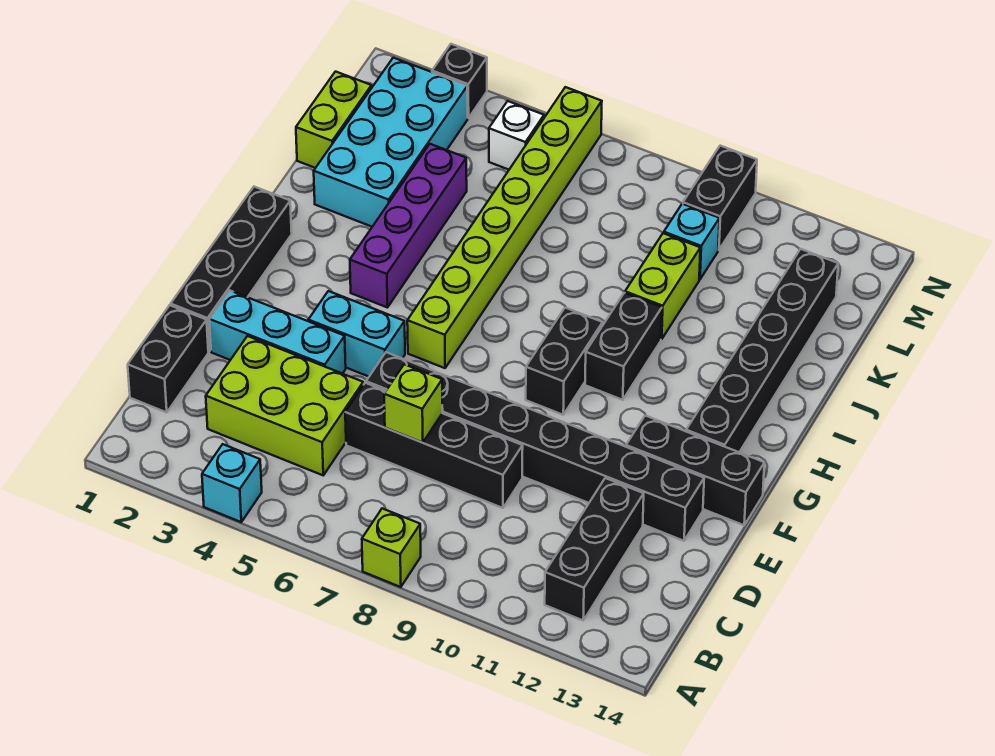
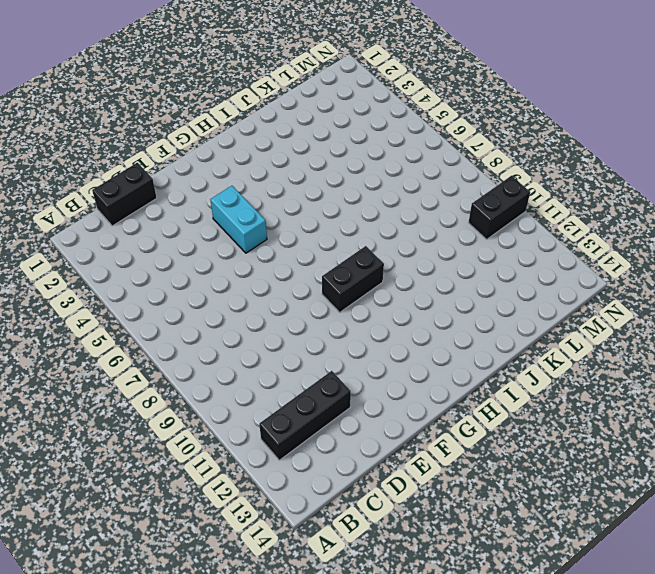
none -> cyan 1x1 brick [202,444,262,522]
none -> lime 1x1 brick [362,509,421,587]
none -> lime 2x3 brick [206,336,363,475]

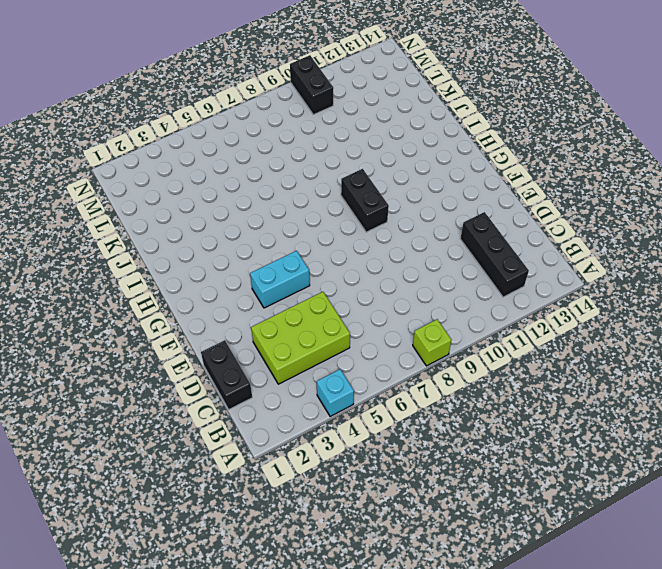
none -> black 1x4 brick [345,383,523,508]
none -> black 1x4 brick [171,187,292,351]
none -> cyan 1x3 brick [209,291,346,374]

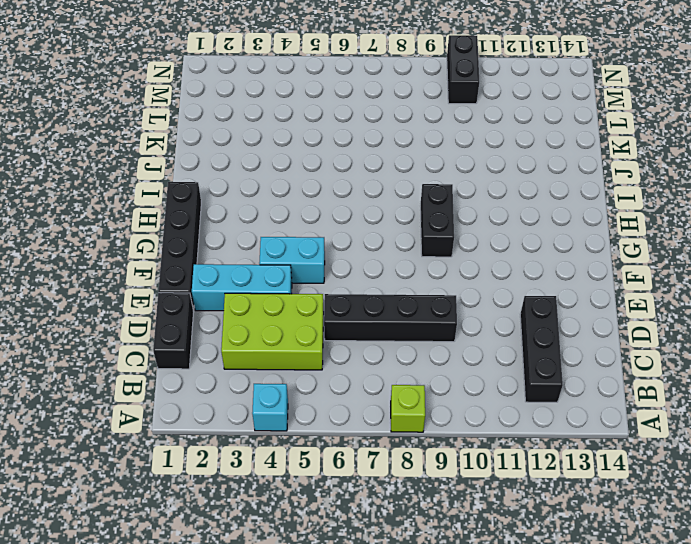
none -> black 1x8 brick [366,352,704,541]
none -> black 1x3 brick [626,415,764,525]
none -> lime 1x8 brick [407,87,602,368]

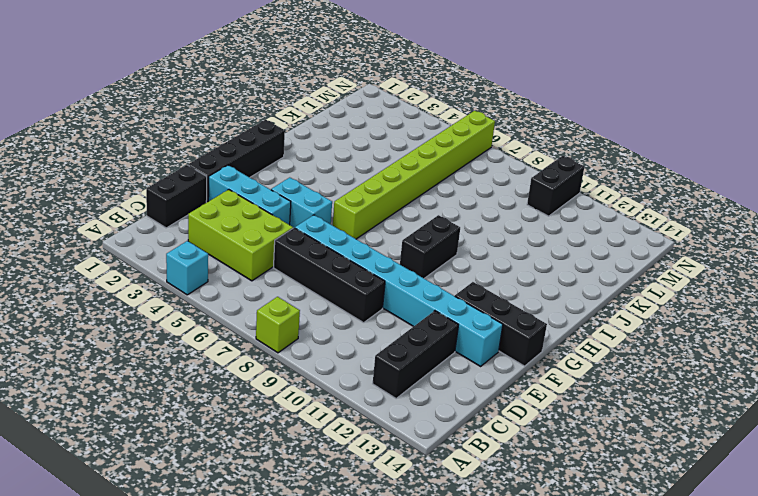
cyan 1x8 brick [295,215,503,366] -> black 1x8 brick [366,352,704,541]
none -> black 1x6 brick [686,249,838,452]
none -> purple 1x4 brick [350,144,467,308]
none -> black 1x2 brick [585,293,662,400]

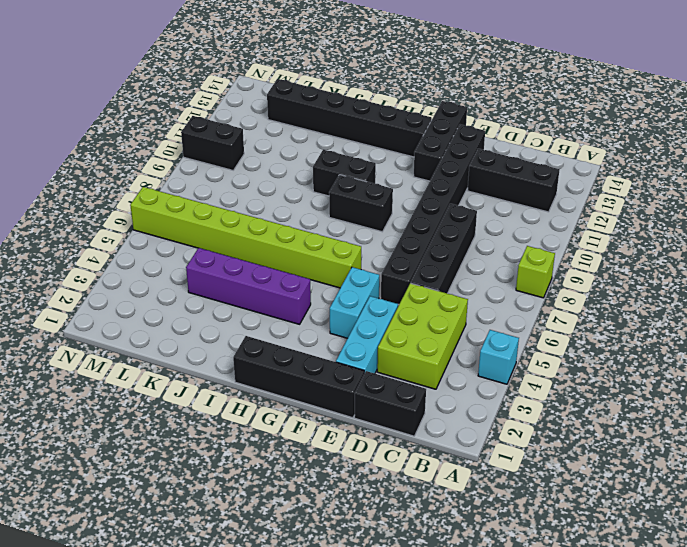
none -> cyan 2x4 brick [314,58,468,227]
none -> lime 1x2 brick [625,233,700,339]
none -> lime 1x2 brick [296,72,372,168]

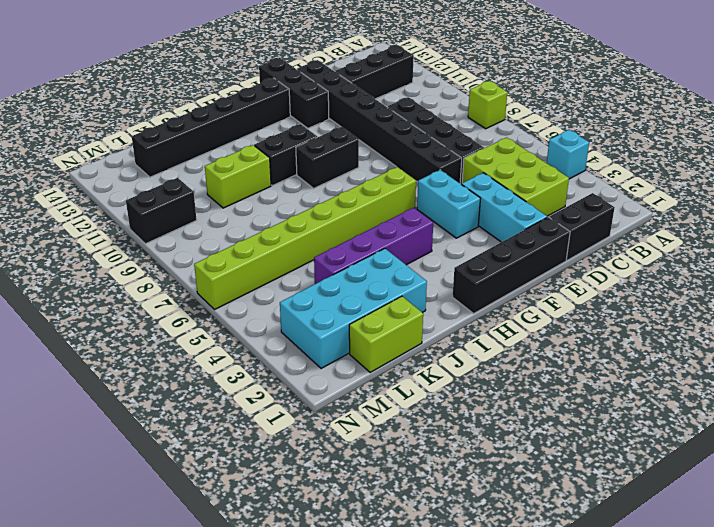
none -> cyan 1x1 brick [664,204,719,280]
none -> white 1x1 brick [489,101,544,170]
none -> black 1x1 brick [432,44,487,118]

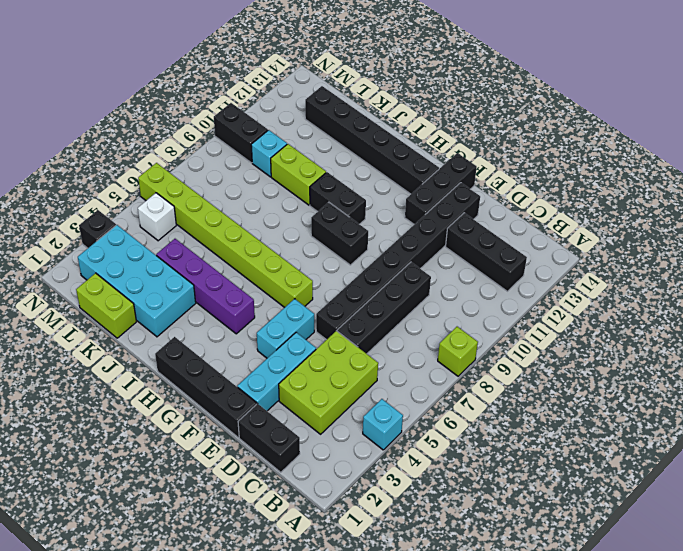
none -> lime 1x1 brick [384,364,443,443]

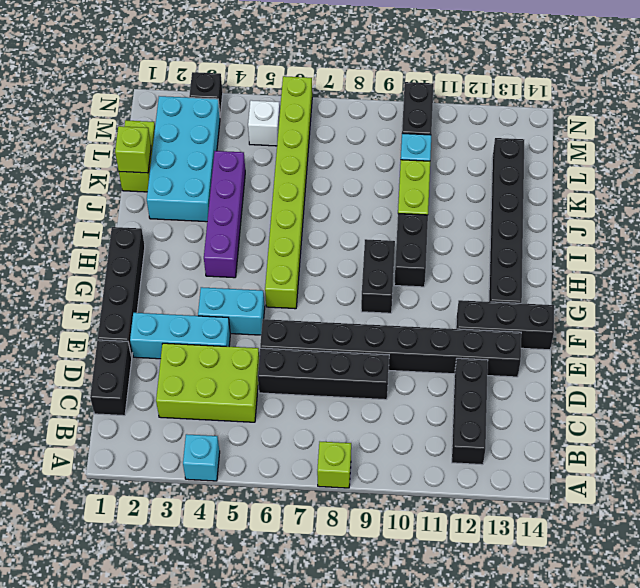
lime 1x1 brick [115,126,151,173] -> lime 1x1 brick moved to [384,364,443,443]

